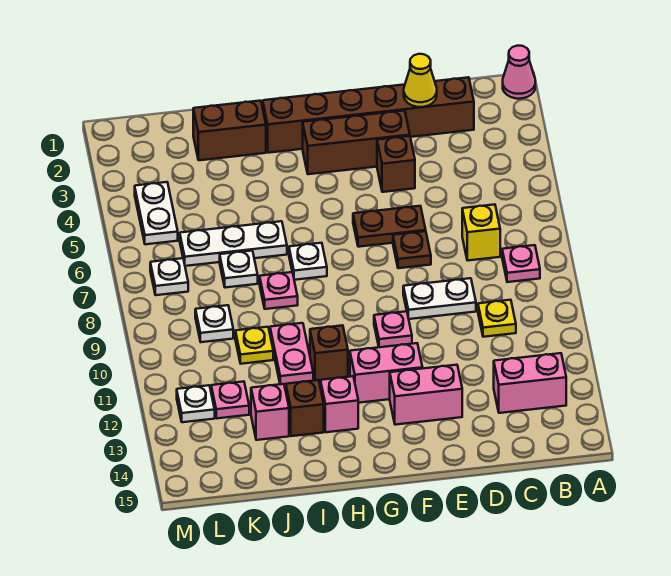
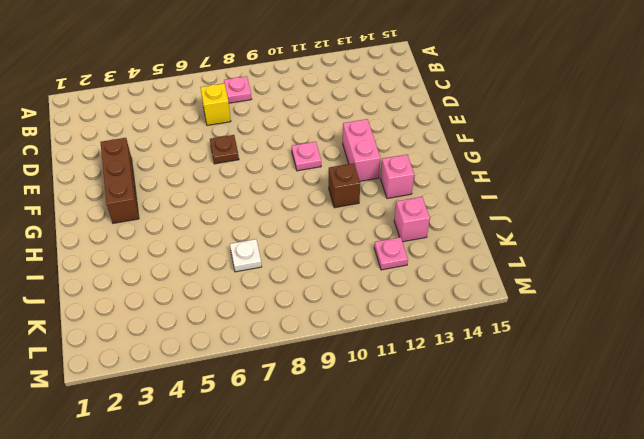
none -> pink 1x1 cone [503,46,535,99]
none -> pink 1x2 brick [494,353,566,413]
none -> brown 1x6 brick [263,77,474,153]
none -> yellow 1x1 plate [478,300,516,337]

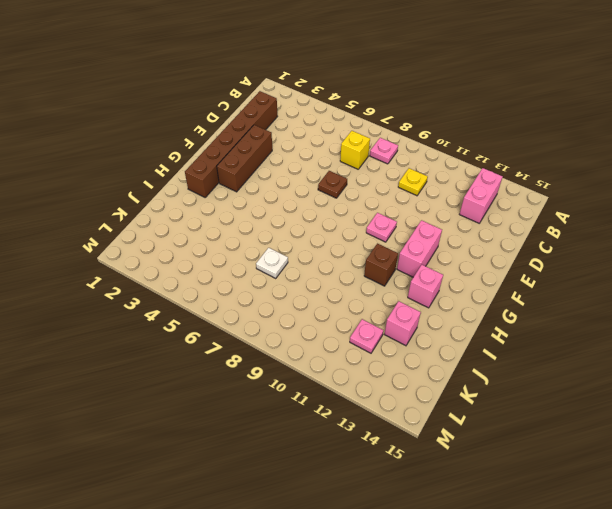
none -> pink 1x1 cone [503,46,535,99]
none -> white 1x2 plate [403,278,476,319]
none -> brown 1x1 brick [377,136,415,192]
none -> brown 1x2 plate [353,206,426,247]

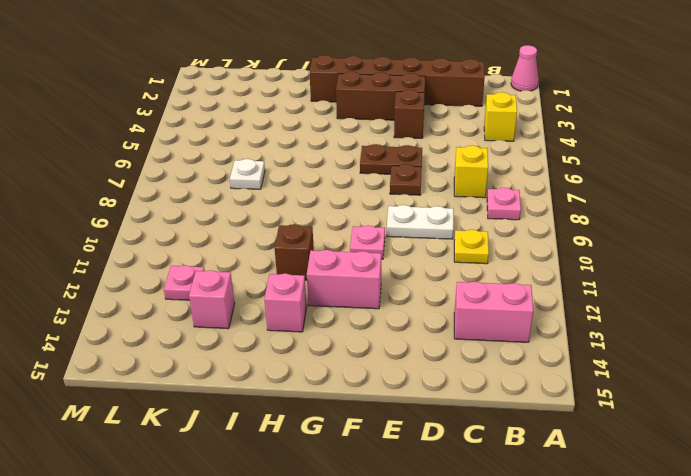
yellow 1x1 brick [484,92,517,141] -> none
none -> pink 1x2 brick [390,365,462,425]
none -> white 1x1 plate [289,243,327,280]
none -> brown 1x2 brick [193,101,266,160]
none -> white 1x3 plate [180,221,287,266]

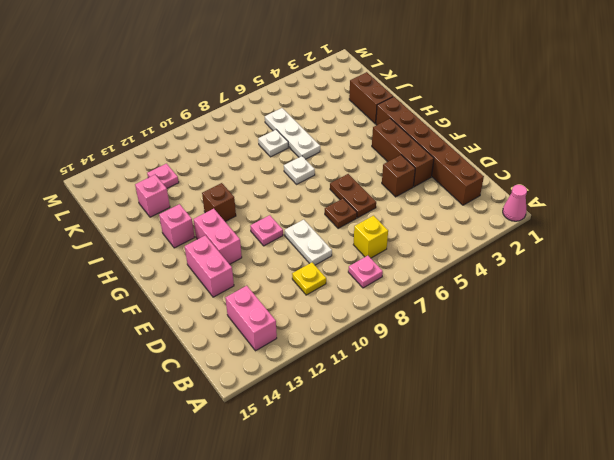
none -> pink 1x1 plate [260,272,298,309]
none -> pink 1x2 plate [270,323,313,385]
none -> brown 1x1 brick [286,380,324,436]
none -> yellow 1x1 plate [235,327,273,364]

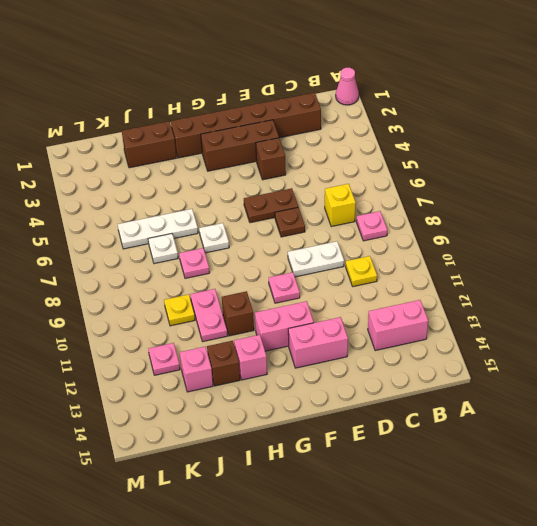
none -> white 1x1 plate [195,305,233,342]
none -> white 1x2 plate [135,182,178,244]
none -> white 1x1 plate [150,258,188,295]
none -> white 1x1 plate [177,385,215,422]

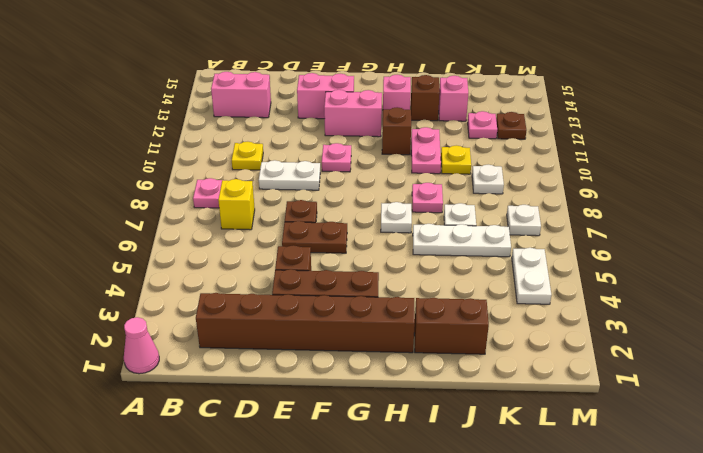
brown 1x1 plate [496,112,526,139] -> white 1x1 plate [177,385,215,422]
none -> yellow 1x1 cone [404,54,437,107]

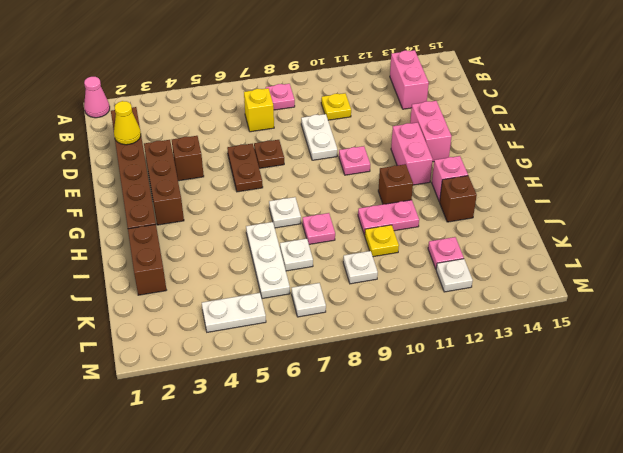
none -> pink 1x1 brick [251,384,289,440]

